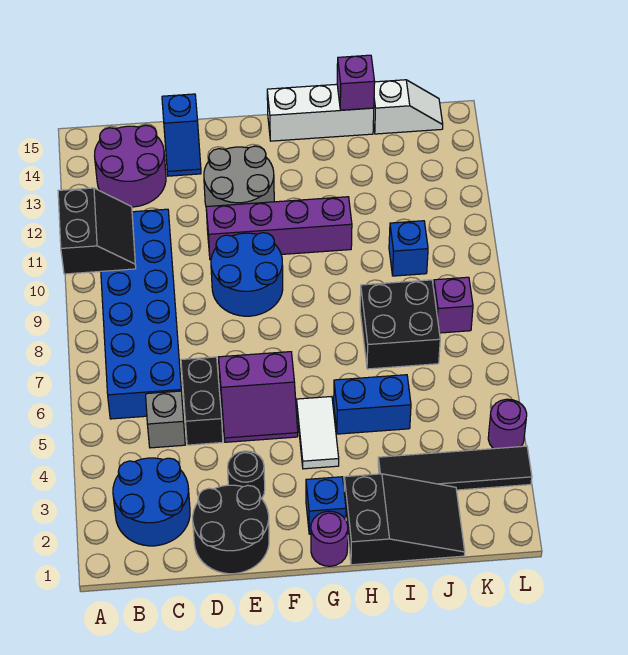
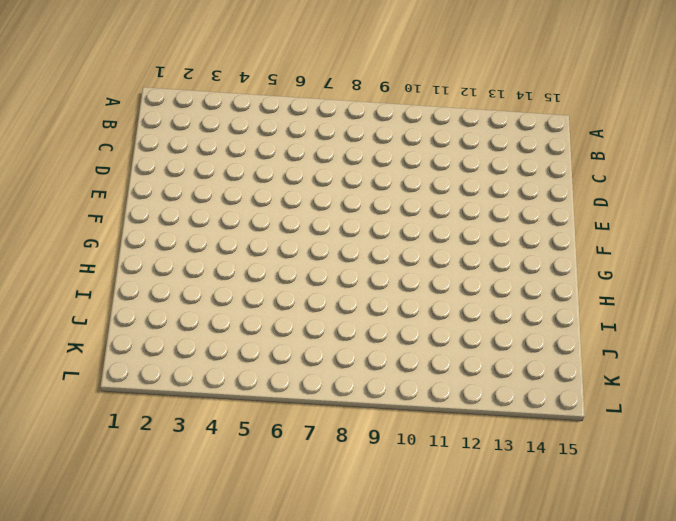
none -> blue 2x2 round brick [113,458,190,546]
none -> blue 2x6 brick [101,209,181,419]
none -> purple 2x2 round brick [95,125,166,207]

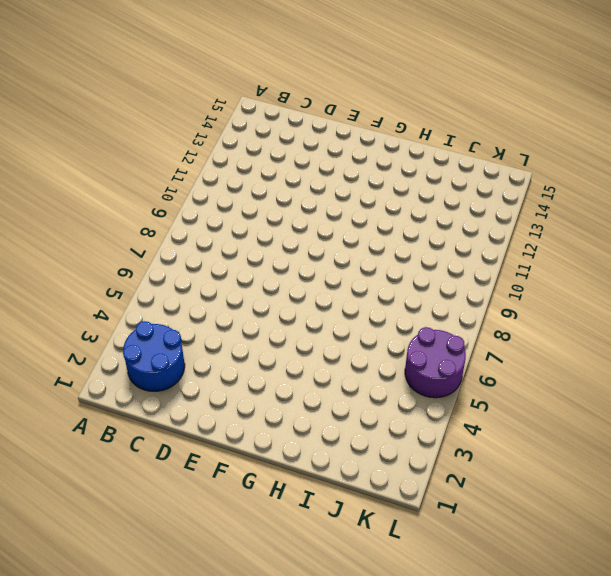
purple 2x2 round brick [405,327,466,398] -> purple 2x2 round brick moved to [95,125,166,207]
none -> blue 2x6 brick [101,209,181,419]
none -> grey 1x1 brick [146,391,185,448]
none -> black 2x2 round brick [193,485,269,574]

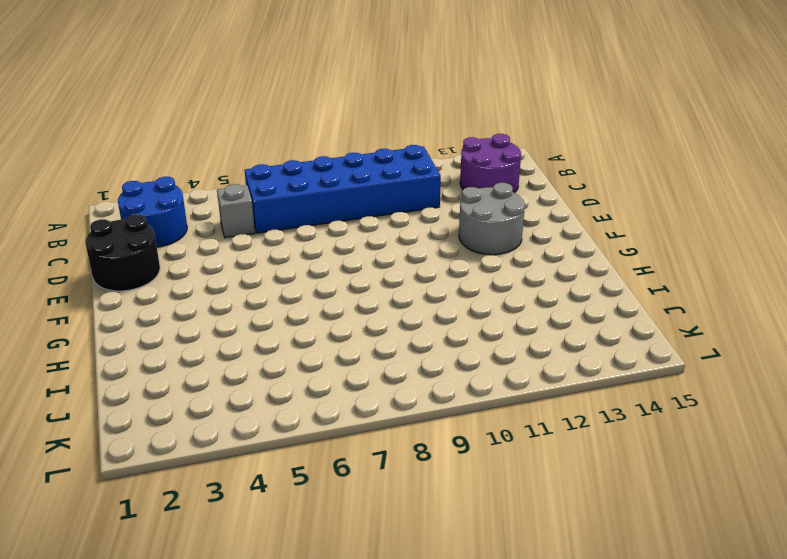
none -> black 1x2 brick [181,357,223,445]
none -> blue 1x2 slope [162,94,201,176]
none -> black 1x1 round brick [228,451,265,498]

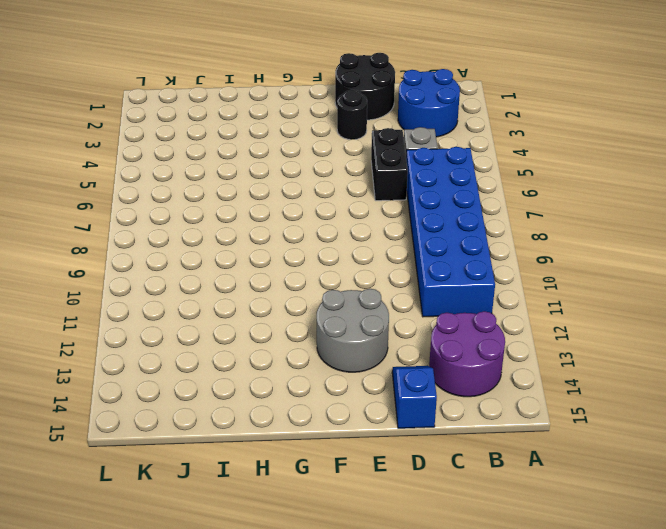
none -> purple 2x2 slope [219,352,298,442]
none -> blue 2x2 round brick [211,233,283,316]
none -> purple 1x4 brick [206,197,352,259]

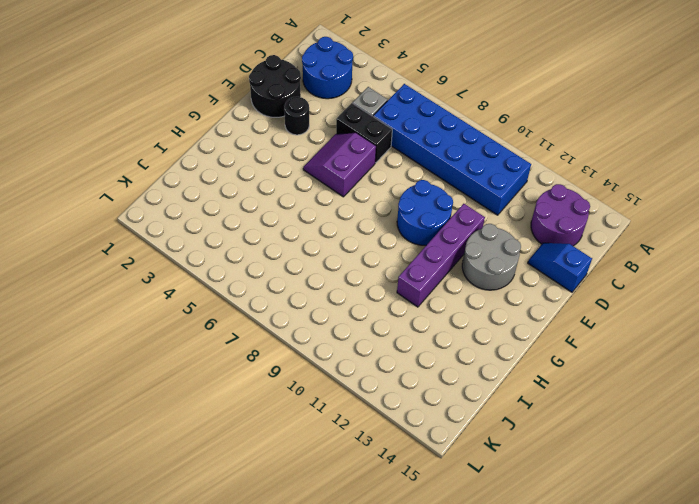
none -> purple 1x1 round brick [311,511,348,566]
none -> blue 1x1 brick [306,477,346,534]
none -> white 1x2 tile [297,397,339,469]

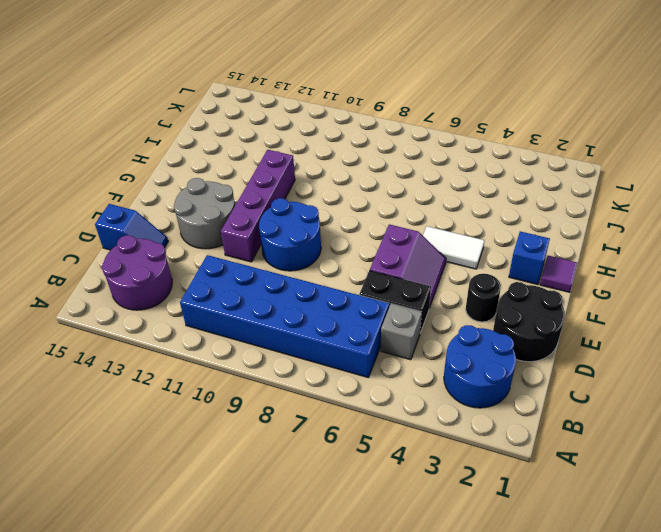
purple 1x1 tile [540,256,577,292] -> purple 1x1 round brick [311,511,348,566]
none -> white 1x3 brick [267,84,374,141]
none -> black 2x3 slope [344,474,465,565]
none -> blue 1x2 brick [334,375,411,434]

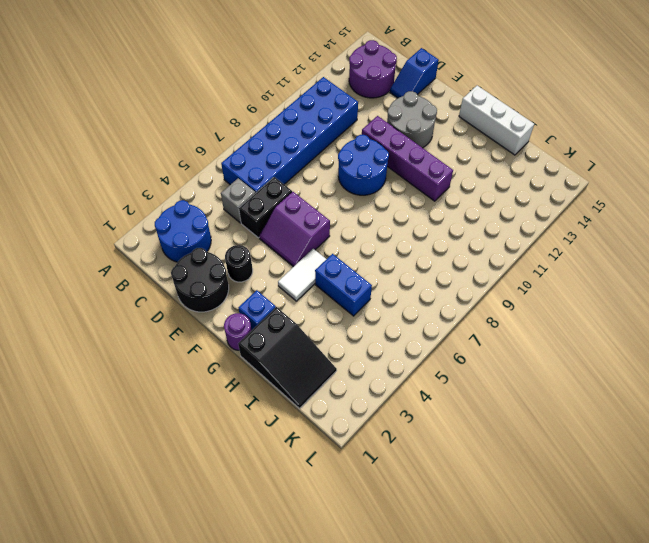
none -> black 1x4 tile [378,446,532,490]
none -> black 2x2 brick [360,280,440,369]
none -> blue 1x1 brick [389,221,428,276]

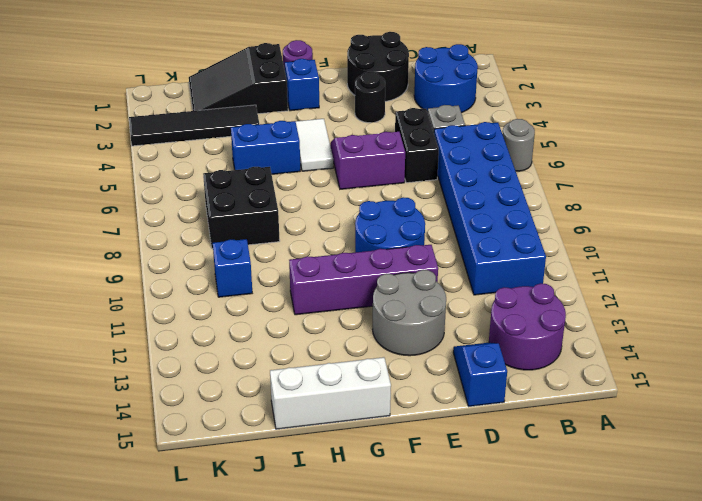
grey 1x1 round brick [502,119,535,171] -> none
none -> white 1x2 slope [373,80,443,134]
none -> purple 1x1 brick [434,277,473,333]
none -> purple 1x1 round brick [488,399,527,449]

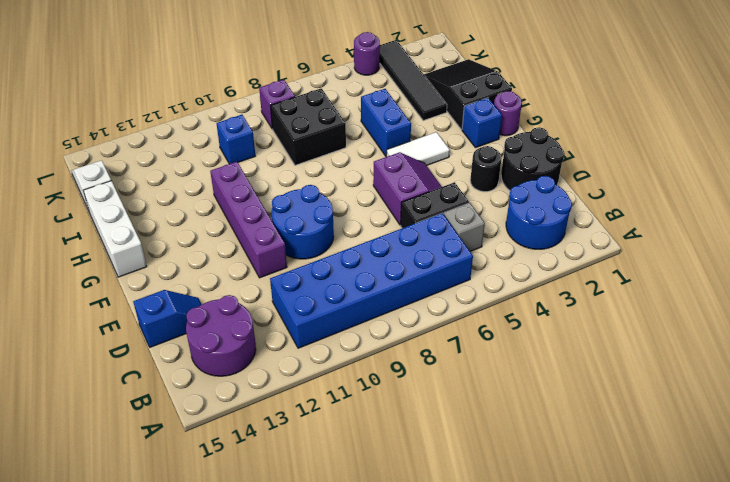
none -> grey 2x2 round brick [204,146,274,207]
none -> black 2x2 slope [58,188,136,274]
none -> purple 1x1 brick [337,55,375,110]

